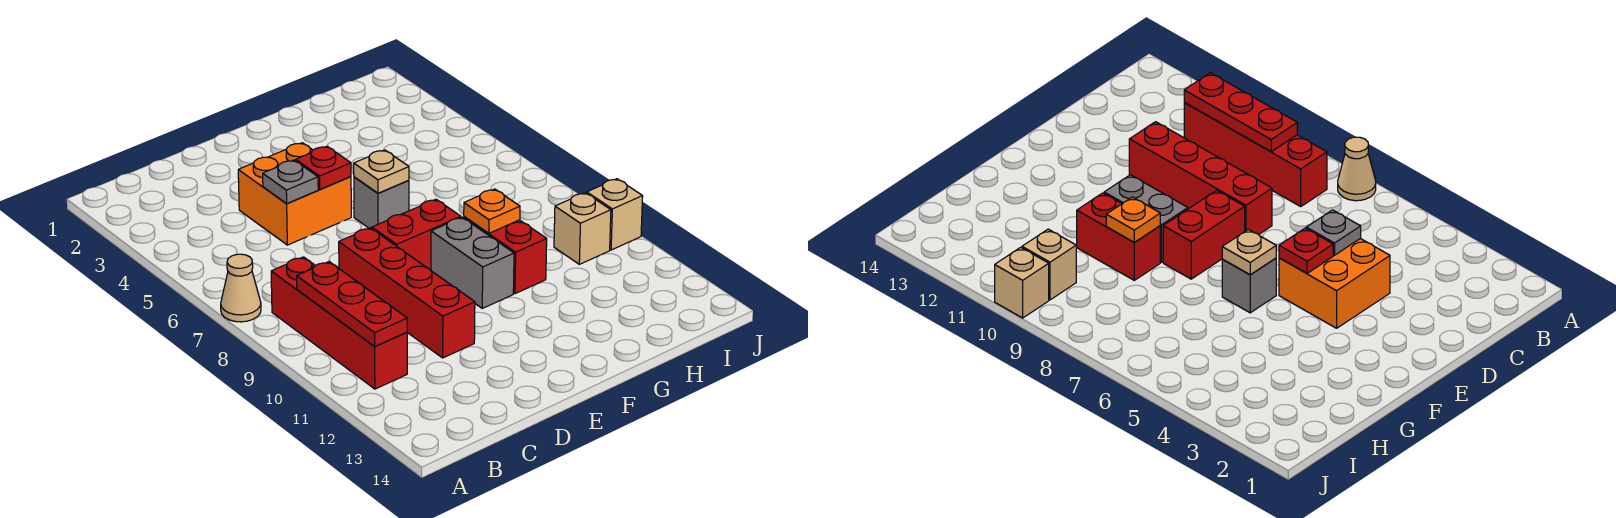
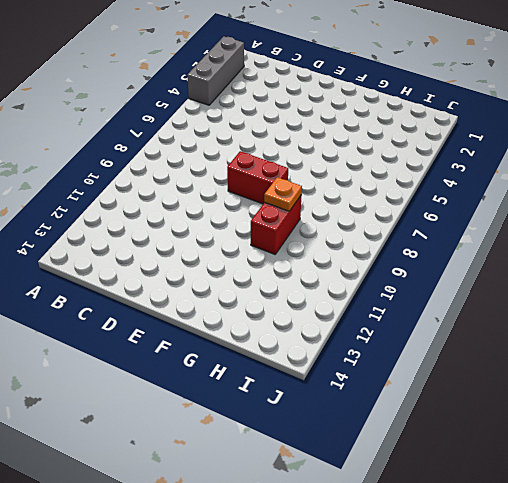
grey 1x3 brick [187,36,244,105] -> none
none -> tan 1x1 cone [221,254,261,322]
none -> red 1x4 brick [271,257,407,389]
none -> orange 2x2 brick [238,143,351,245]

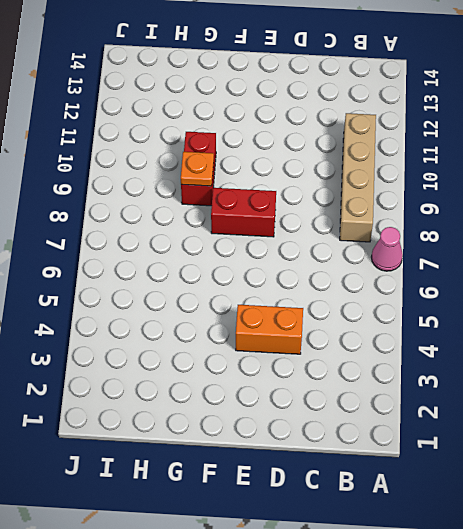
pink 1x1 cone [372,227,403,271] -> tan 1x1 cone [221,254,261,322]
tan 1x4 brick [340,113,376,242] -> red 1x4 brick [271,257,407,389]
orange 1x2 brick [236,305,303,354] -> orange 2x2 brick [238,143,351,245]
none -> red 1x4 brick [339,228,475,358]
none -> grey 1x1 brick [354,177,409,228]
none -> grey 1x2 brick [431,217,514,308]

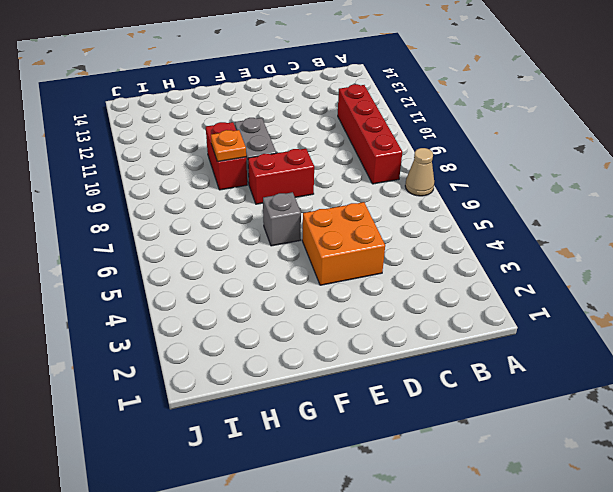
none -> red 1x4 brick [339,228,475,358]
none -> tan 1x1 brick [554,193,611,264]
none -> tan 1x1 brick [587,179,643,250]

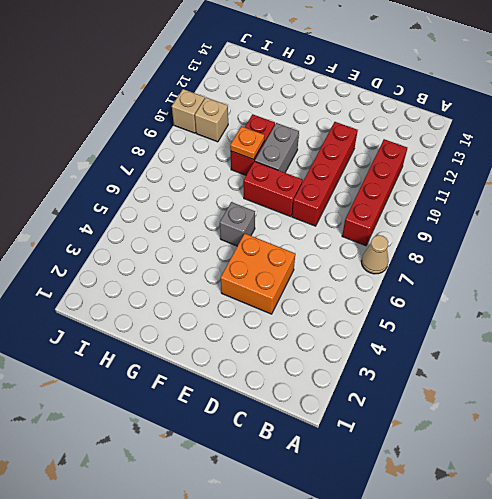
none -> red 1x3 plate [297,262,407,347]
none -> grey 1x1 plate [263,160,318,204]
none -> red 1x1 plate [296,146,351,189]

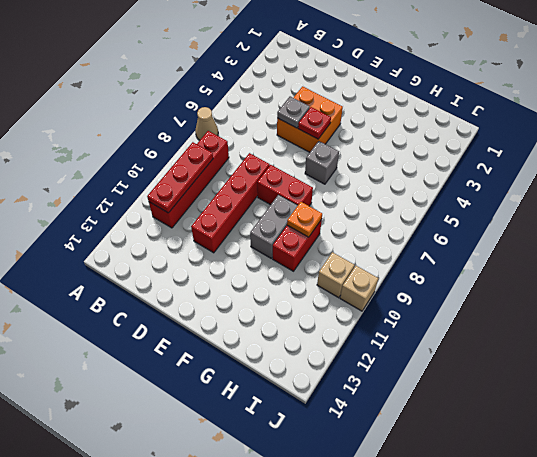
none -> tan 1x1 plate [354,150,409,193]

